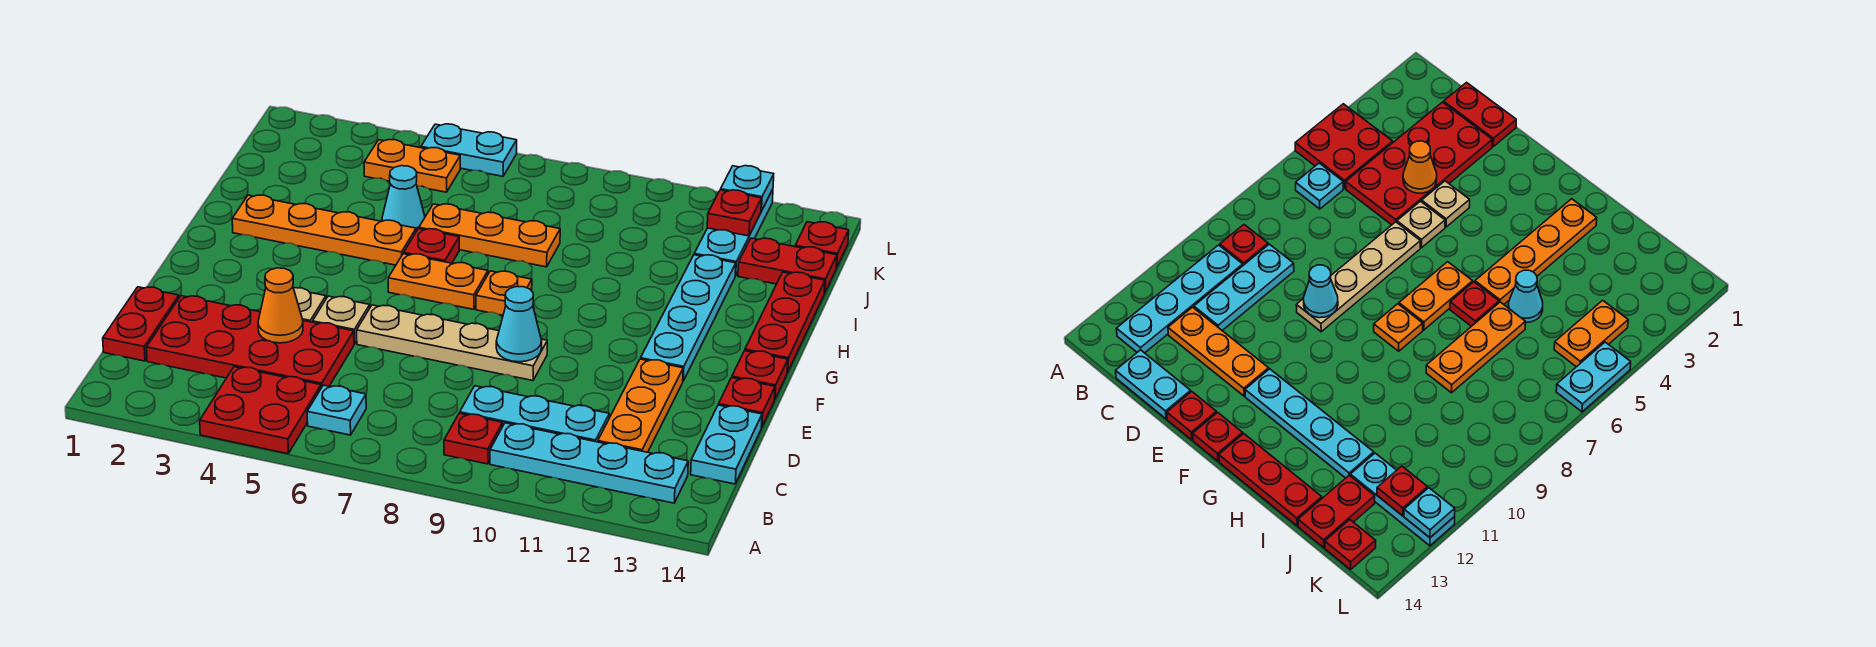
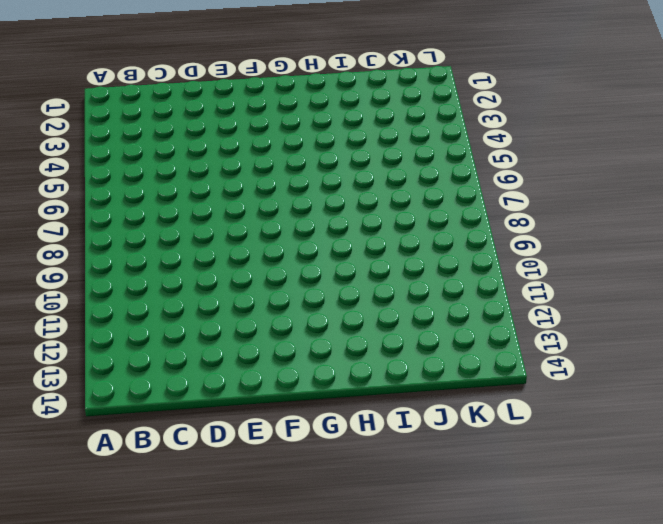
none -> red 2x2 plate [200,367,321,454]
none -> cyan 1x1 plate [307,385,366,435]
none -> red 1x1 plate [444,413,503,464]
none -> cyan 1x4 plate [490,423,688,503]

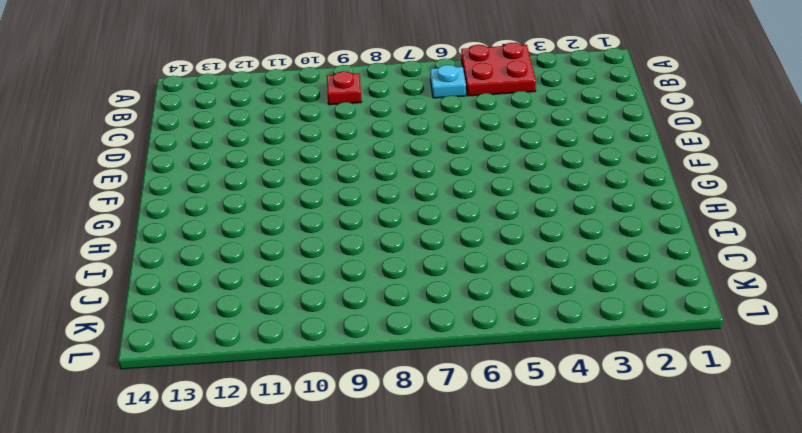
none -> cyan 1x4 plate [490,423,688,503]
none -> red 1x2 plate [103,287,179,361]
none -> red 2x4 plate [146,296,354,388]
none -> cyan 1x3 plate [460,386,609,442]

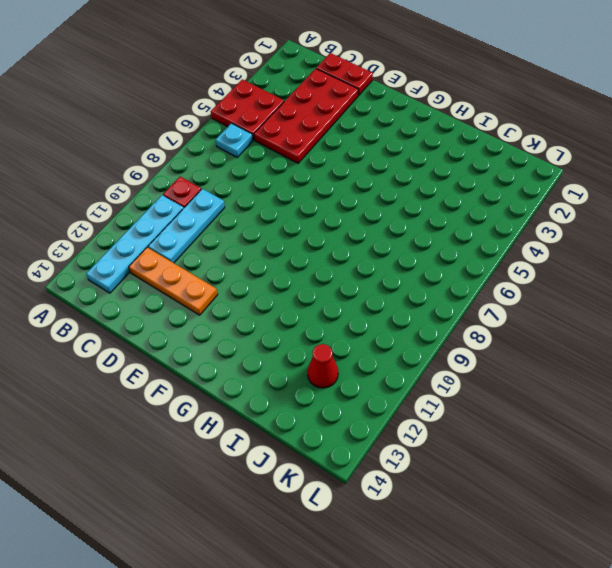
red 1x1 cone [308,344,338,388] -> cyan 1x3 plate [694,189,773,276]
none -> cyan 1x2 plate [691,405,762,484]
none -> tan 1x1 plate [294,288,326,322]
none -> tan 1x1 plate [313,296,370,344]
none -> tan 1x4 plate [357,305,547,381]

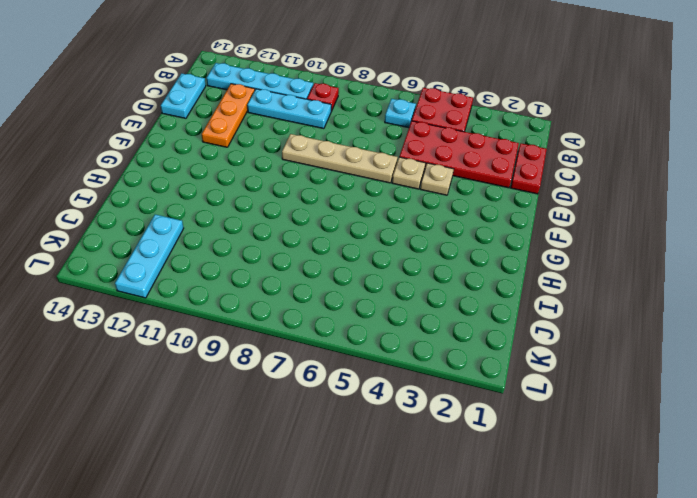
none -> red 1x1 plate [719,378,775,427]
none -> cyan 1x4 plate [641,255,736,381]
none -> red 1x1 plate [732,351,788,400]
none -> orange 1x2 plate [388,254,488,309]

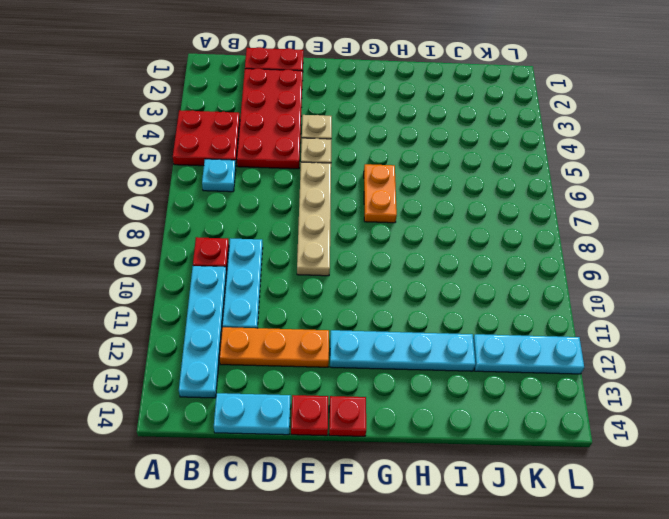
none -> orange 1x1 plate [476,271,532,315]
none -> red 1x3 plate [745,272,825,372]
none -> orange 1x4 plate [232,195,416,265]
none -> red 1x1 plate [404,229,459,263]

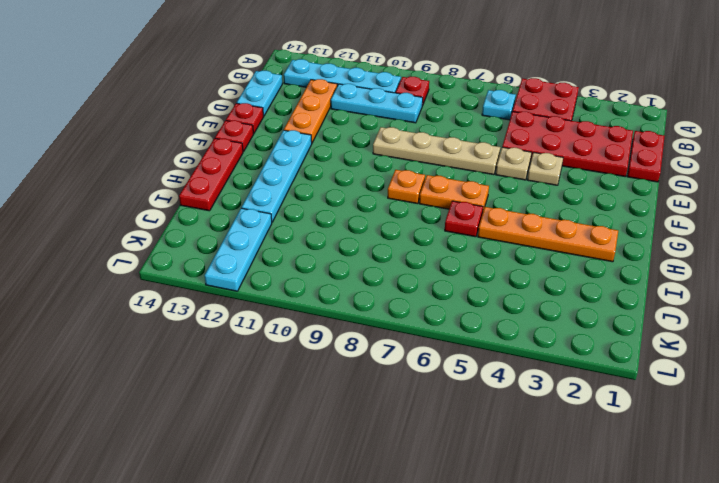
none -> cyan 1x1 cone [382,166,425,231]
none -> orange 1x3 plate [419,204,560,267]
none -> red 1x2 plate [738,238,837,293]
none -> orange 1x2 plate [364,140,460,192]

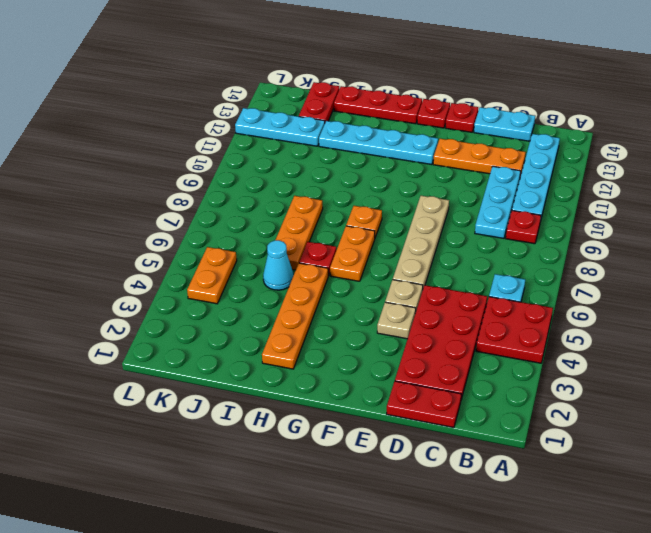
none -> red 1x1 plate [795,222,849,268]
none -> cyan 1x2 plate [421,124,517,176]
none -> orange 1x1 cone [258,268,303,343]
none -> cyan 1x1 cone [496,286,542,362]

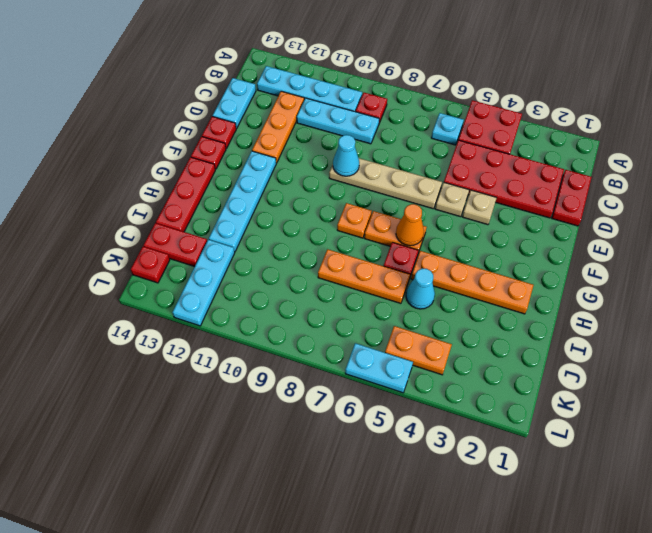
orange 1x1 cone [396,204,424,246] -> orange 1x1 cone moved to [258,268,303,343]
none -> red 1x1 plate [707,190,762,236]
none -> cyan 1x1 plate [721,166,774,211]

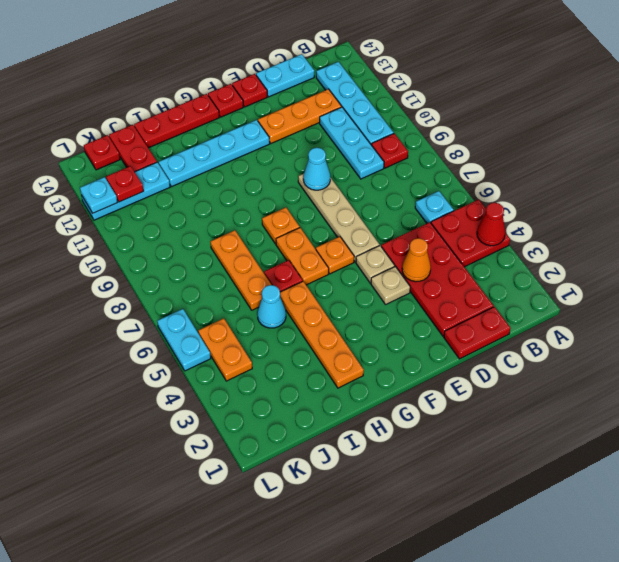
red 1x1 cone [477,203,505,246] -> none
orange 1x1 plate [316,237,354,274] -> none

